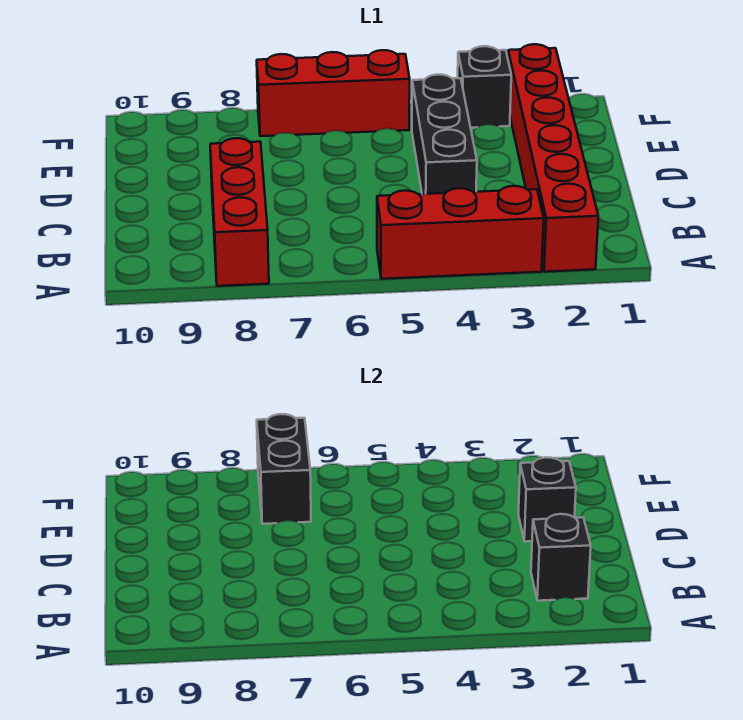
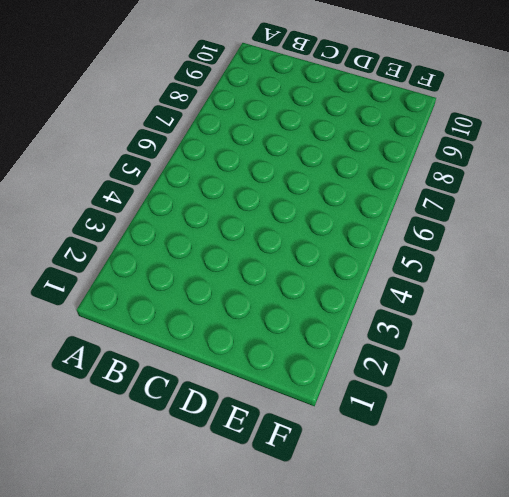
none -> red 1x6 brick [508,44,598,272]
none -> red 1x3 brick [377,186,544,279]

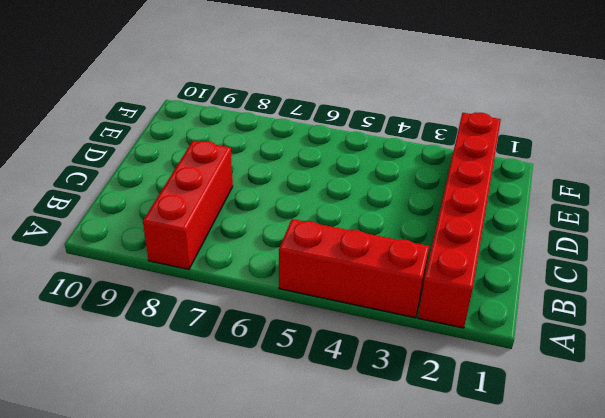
none -> black 1x3 brick [412,75,477,194]
none -> black 1x1 brick [458,46,511,128]

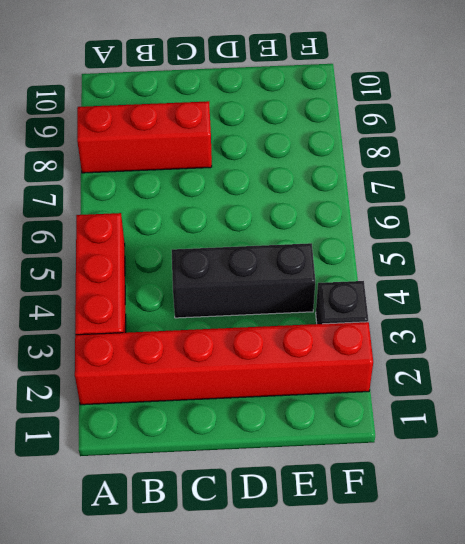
none -> red 1x3 brick [257,50,410,136]
none -> black 1x1 brick [531,514,591,601]

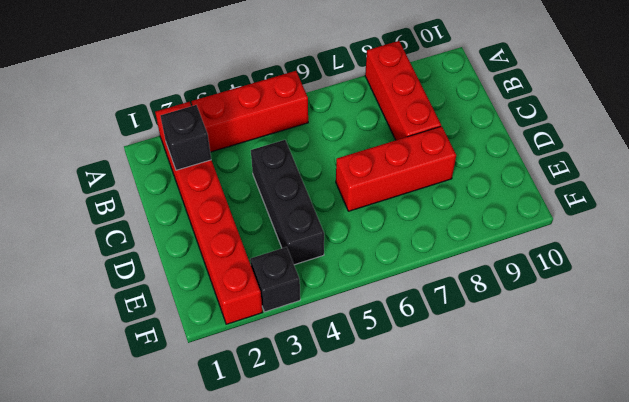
red 1x3 brick [336,126,456,211] -> red 1x3 brick moved to [257,50,410,136]
none -> black 1x1 brick [518,457,576,542]
none -> black 1x2 brick [257,414,311,524]

